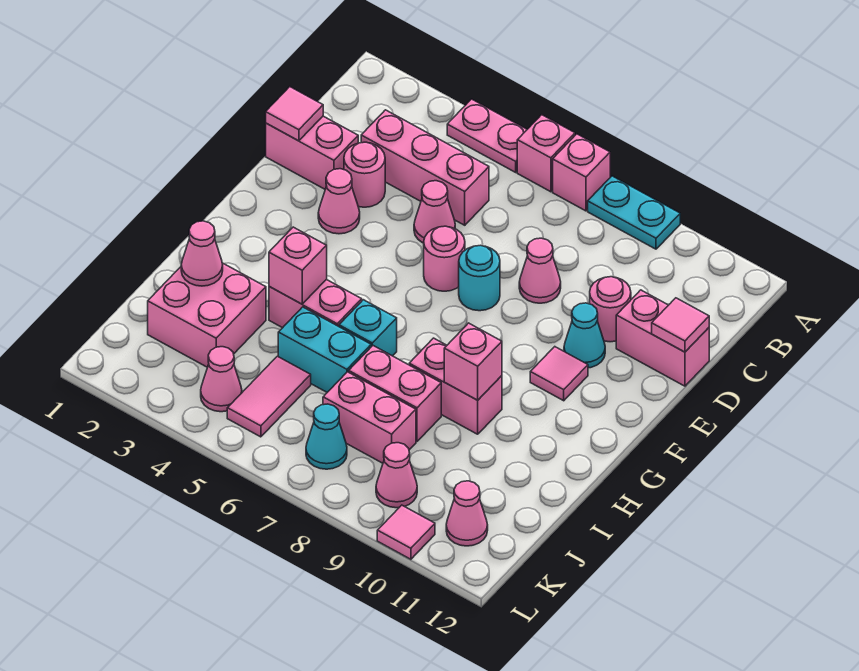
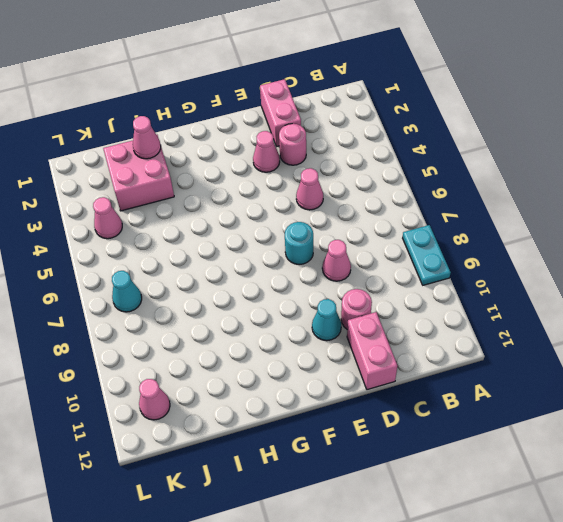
none -> pink 1x2 plate [447,99,527,172]
none -> pink 1x1 brick [517,115,575,192]
none -> pink 1x1 brick [553,134,610,211]
none -> pink 1x3 brick [361,110,489,225]

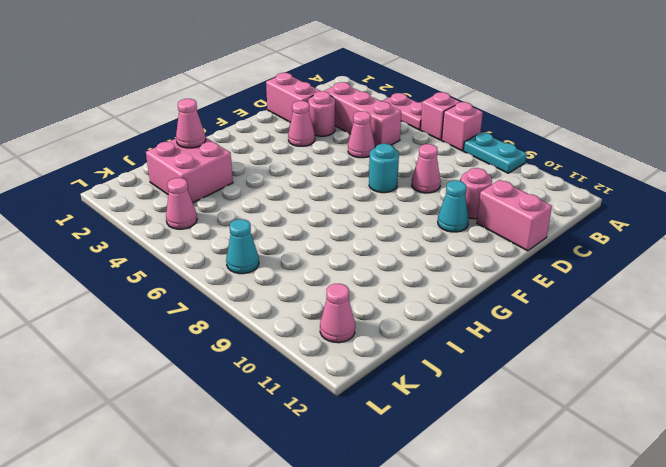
none -> pink 1x1 round brick [424,226,465,291]
none -> pink 1x1 tile [530,347,588,401]
none -> pink 1x2 brick [269,280,362,328]
none -> cyan 1x1 brick [339,300,397,356]

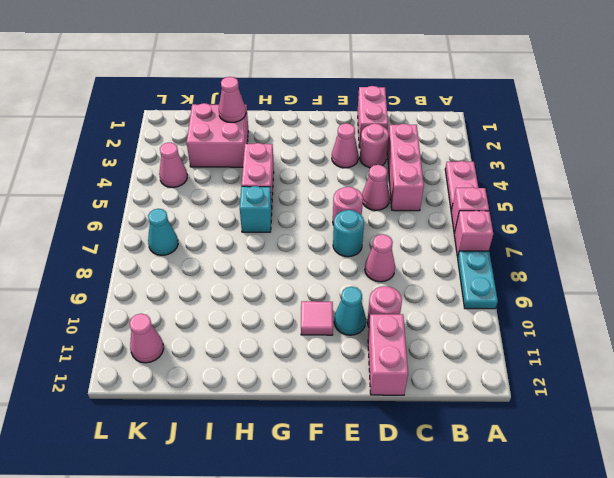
none -> pink 1x2 brick [409,338,502,434]
none -> cyan 1x2 brick [278,307,371,392]
none -> pink 1x2 brick [349,346,441,441]
none -> pink 1x2 tile [227,356,311,437]

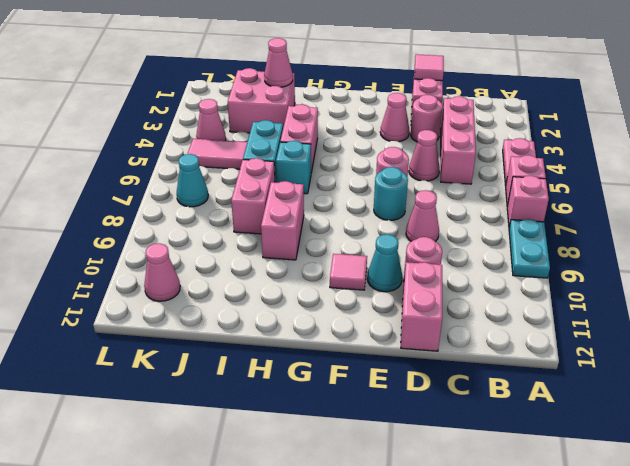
none -> pink 1x2 brick [323,372,416,463]
none -> pink 1x1 cone [376,443,417,508]
none -> pink 1x1 tile [377,505,435,559]
none -> pink 1x1 tile [652,298,709,352]

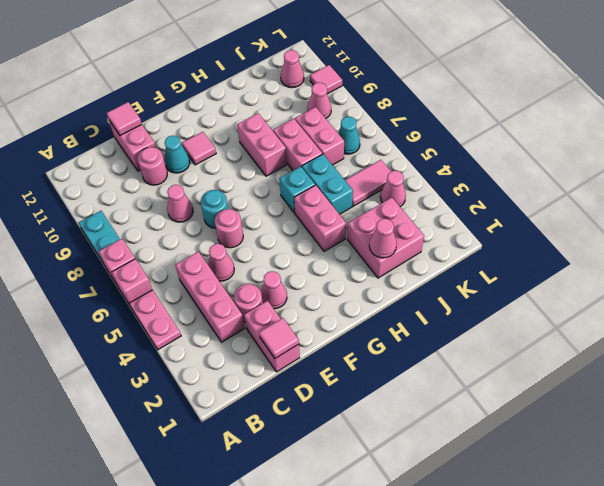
none -> pink 1x1 brick [269,227,327,304]
none -> pink 1x1 brick [444,323,502,400]

